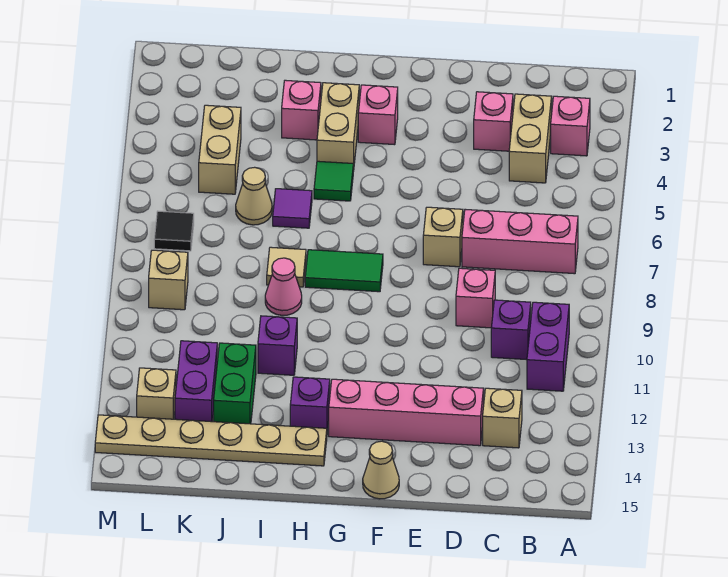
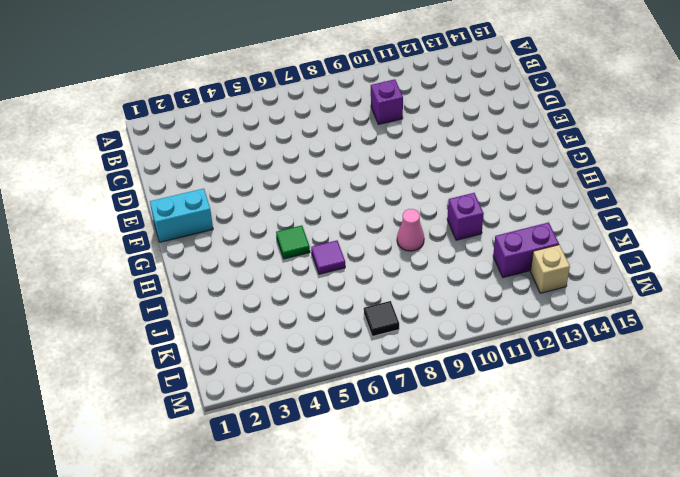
cyan 1x2 brick [150,189,213,242] -> none
none -> pink 1x1 brick [551,96,590,156]
none -> pink 1x3 brick [462,209,578,274]
none -> purple 1x2 brick [527,302,569,391]

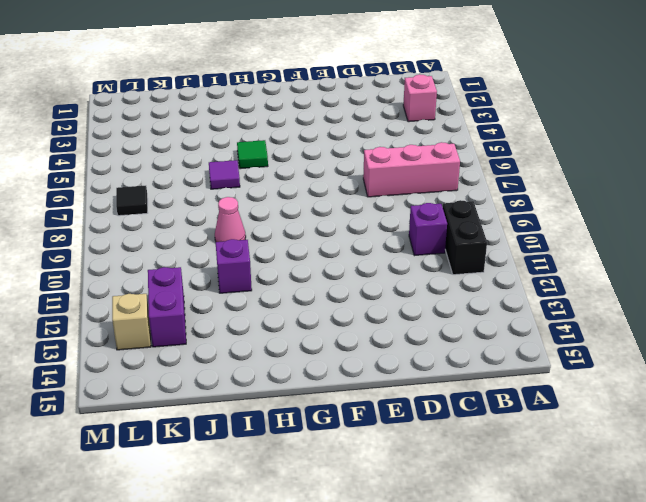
black 1x2 brick [443,200,487,275] -> purple 1x2 brick [527,302,569,391]
none -> tan 1x2 brick [509,94,552,183]
none -> tan 1x1 brick [483,388,522,448]
none -> pink 1x1 brick [474,92,513,151]

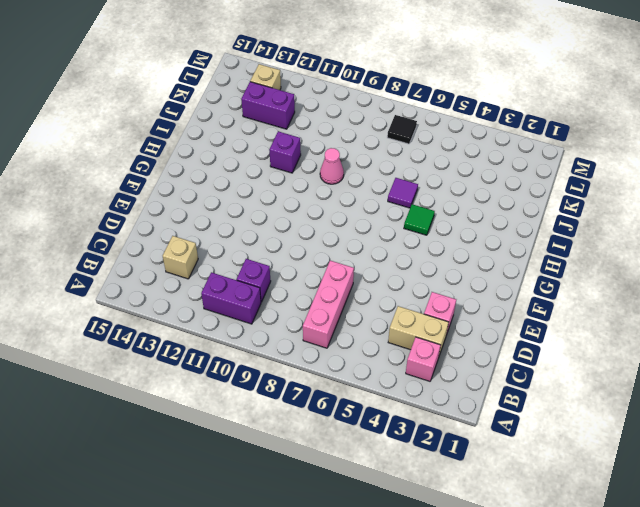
none -> pink 1x1 brick [456,268,495,328]
none -> pink 1x4 brick [329,379,484,446]
none -> tan 1x1 brick [423,207,463,267]

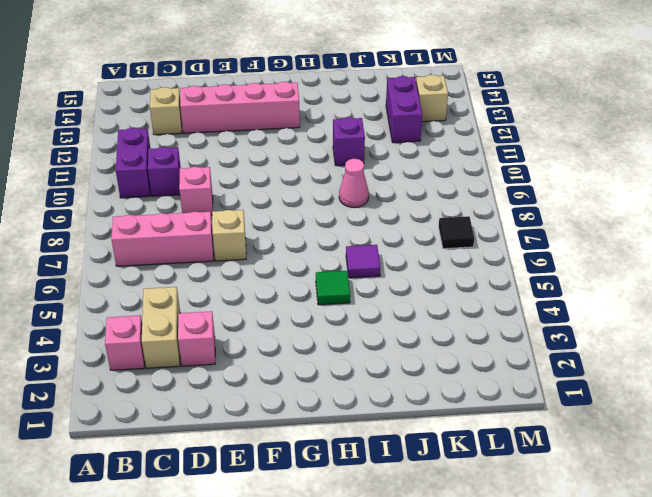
none -> tan 1x1 cone [363,441,399,499]
none -> pink 1x1 brick [358,85,398,145]
none -> green 1x2 tile [305,250,383,292]

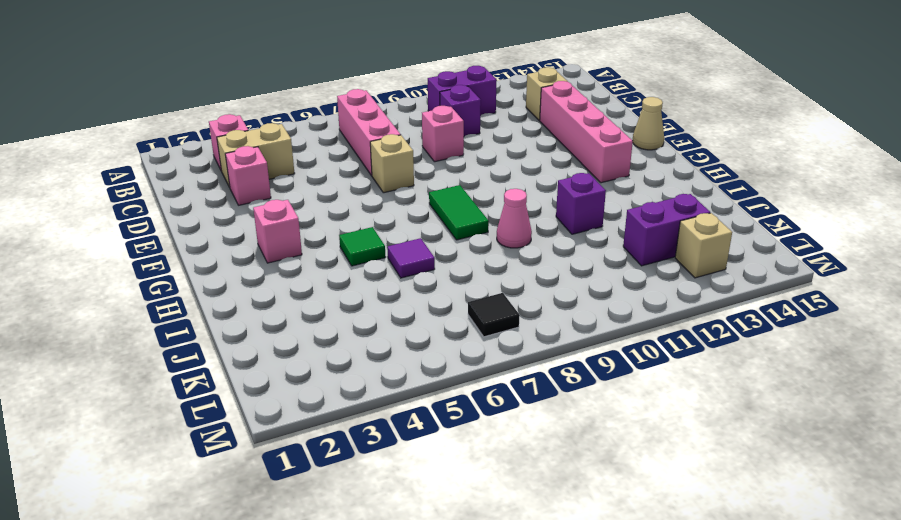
none -> tan 1x2 brick [317,83,359,171]
none -> purple 1x1 brick [290,377,330,431]
none -> tan 1x6 plate [95,415,327,466]

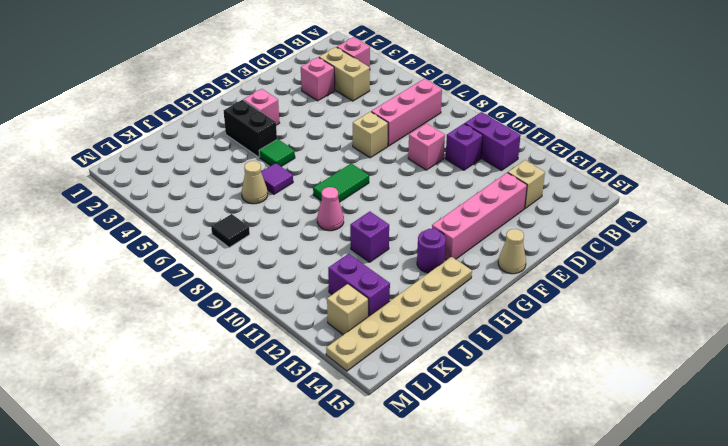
black 1x2 brick [224,100,277,157] -> tan 1x2 brick [317,83,359,171]
purple 1x1 round brick [417,229,446,273] -> purple 1x1 brick [290,377,330,431]
none -> pink 1x1 brick [282,80,321,140]
none -> tan 1x1 tile [267,247,306,287]
none -> green 1x2 brick [214,343,256,424]

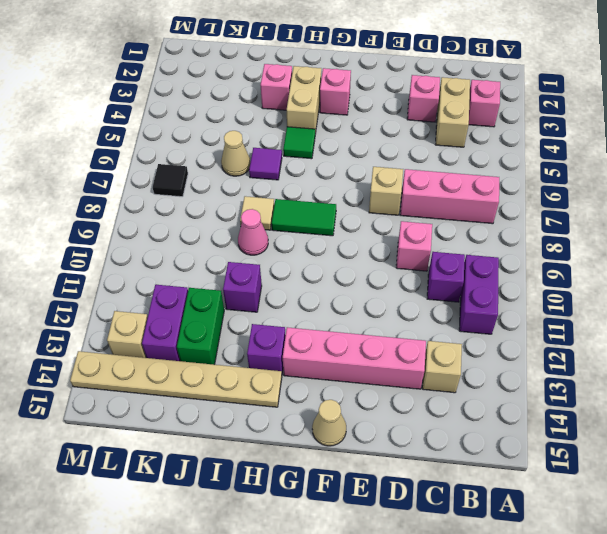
none -> tan 1x2 brick [199,105,241,194]
none -> tan 1x1 brick [149,250,188,310]

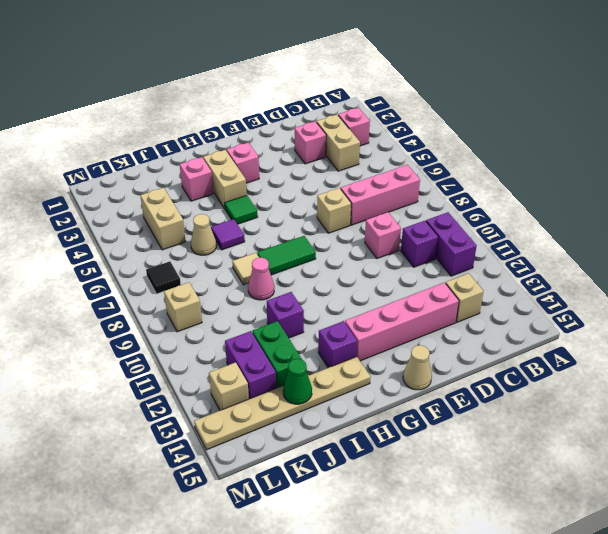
green 1x1 cone [283,359,312,404] -> none

